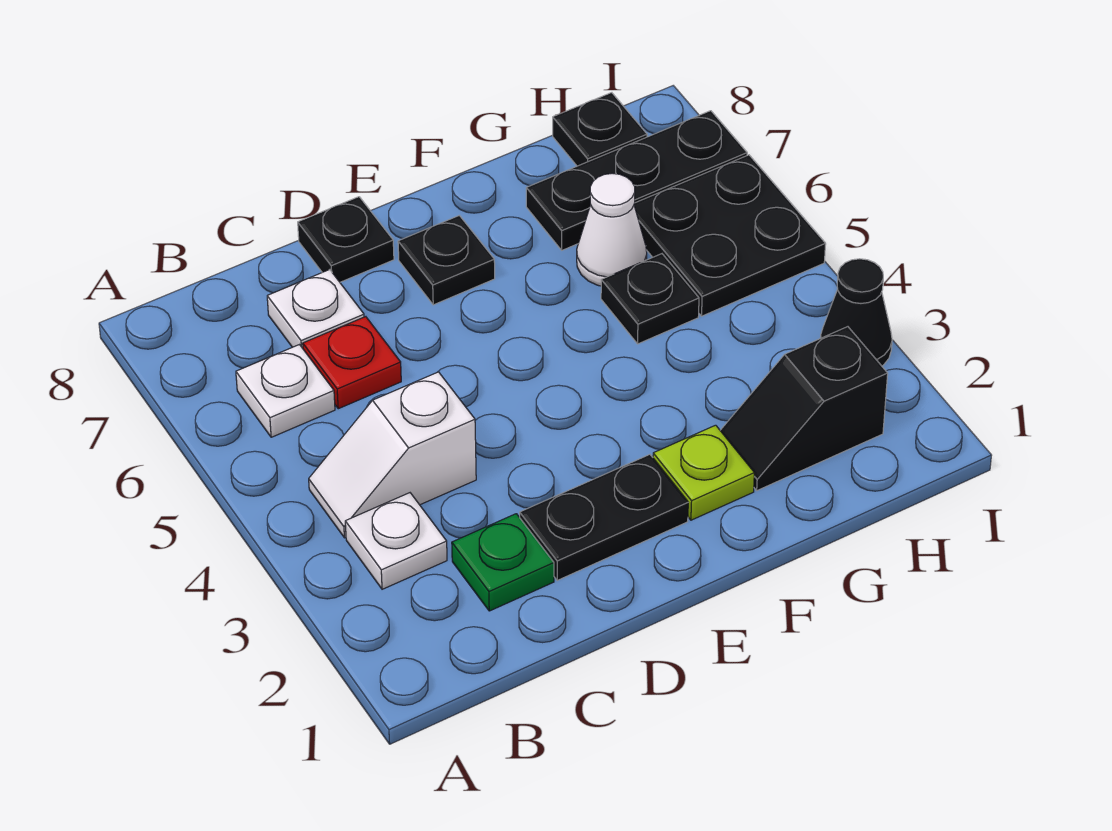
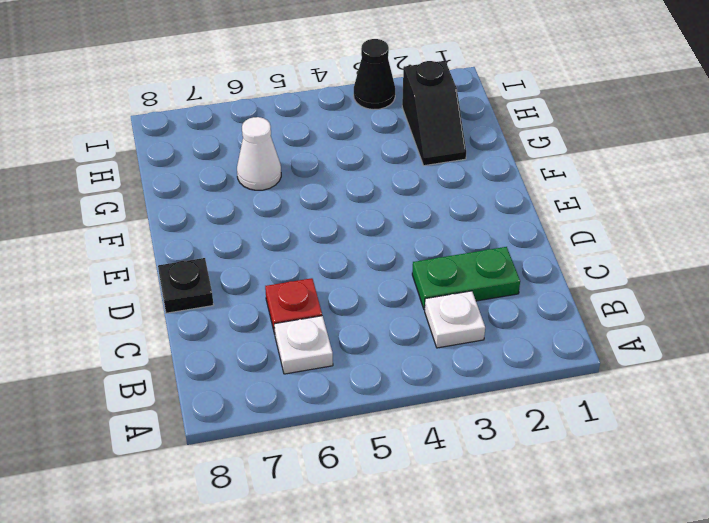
green 1x2 plate [412,247,520,310] -> green 1x1 plate [452,514,554,611]
none -> white 1x2 slope [309,372,476,538]
none -> white 1x1 plate [267,270,364,348]
none -> black 1x2 plate [520,454,688,580]

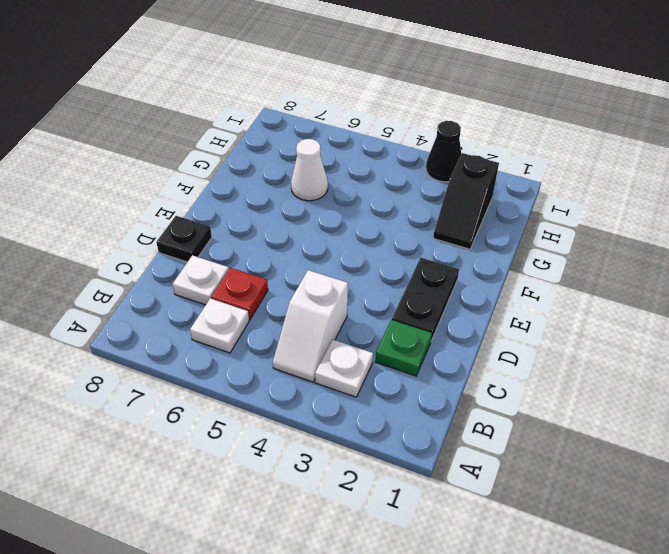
none -> black 1x1 plate [398,215,495,305]
none -> lime 1x1 plate [653,425,754,520]
none -> black 1x1 plate [601,254,699,344]

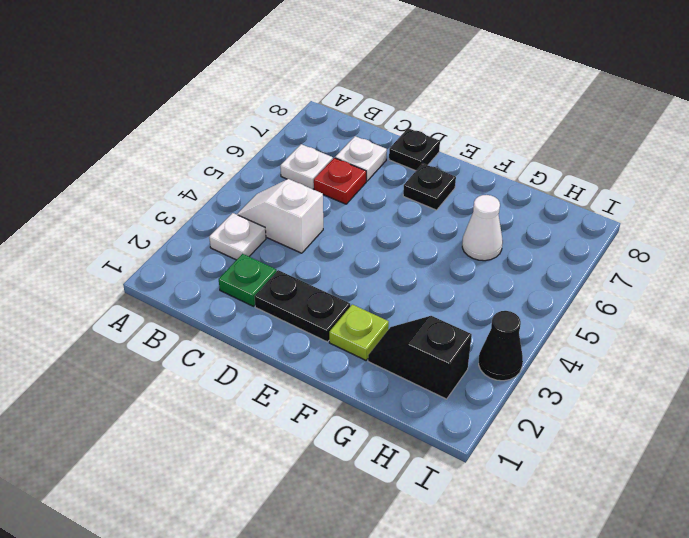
none -> black 1x1 plate [601,254,699,344]
none -> black 1x3 plate [526,111,747,250]
none -> black 2x2 plate [634,155,826,316]

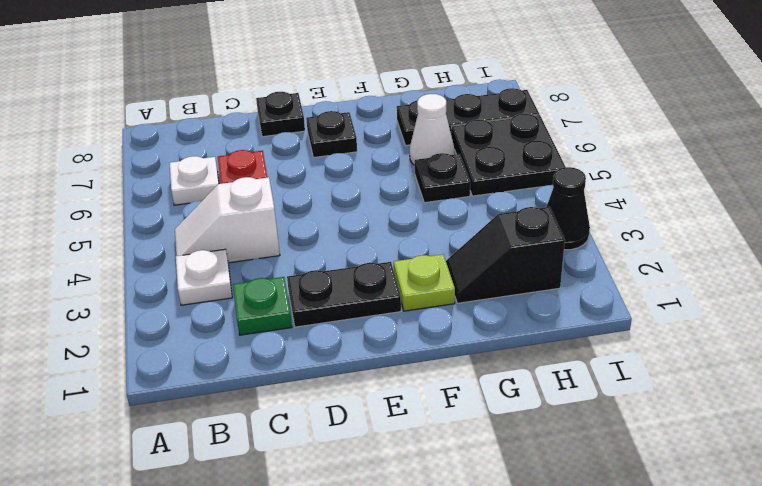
none -> white 1x1 plate [267,270,364,348]
none -> black 1x1 plate [553,93,647,166]

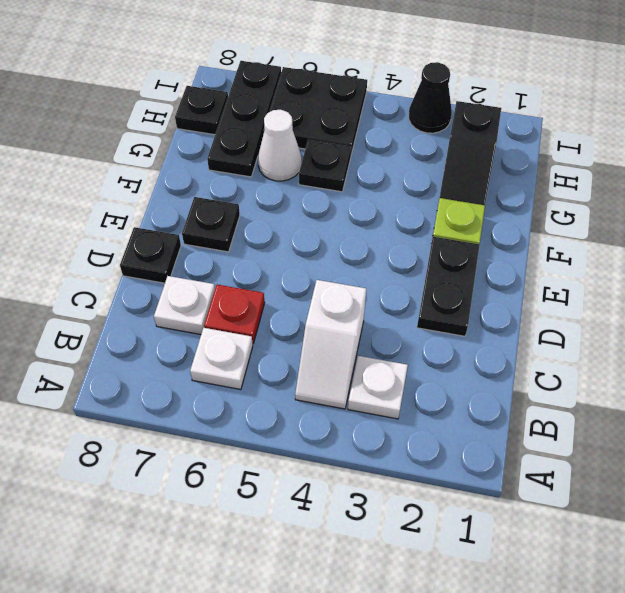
none -> green 1x1 plate [452,514,554,611]

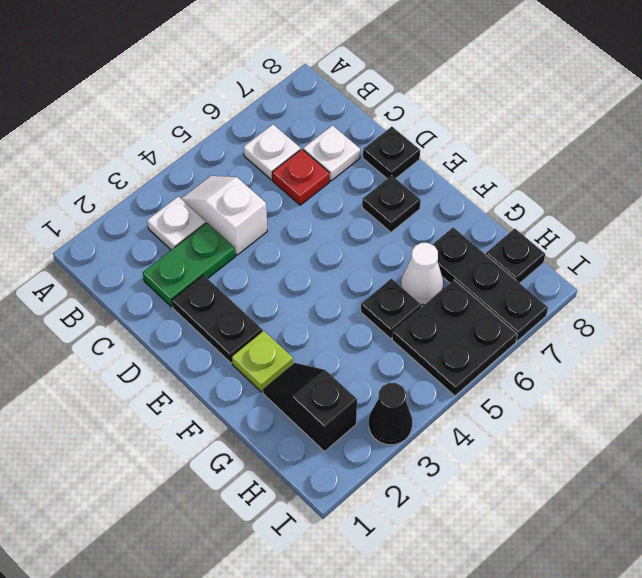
green 1x2 plate [143,223,235,307] -> green 1x1 plate [452,514,554,611]

